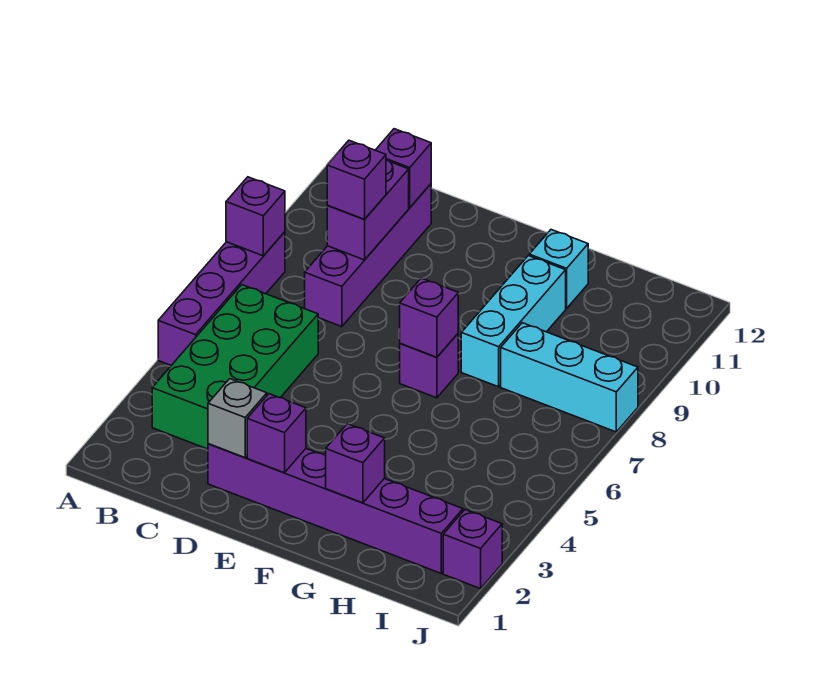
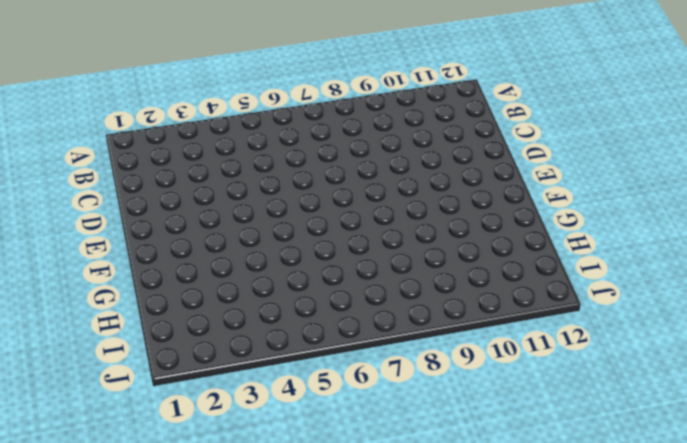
none -> purple 1x4 brick [158,232,285,365]
none -> green 2x4 brick [152,285,318,449]
none -> purple 1x4 brick [305,184,431,327]

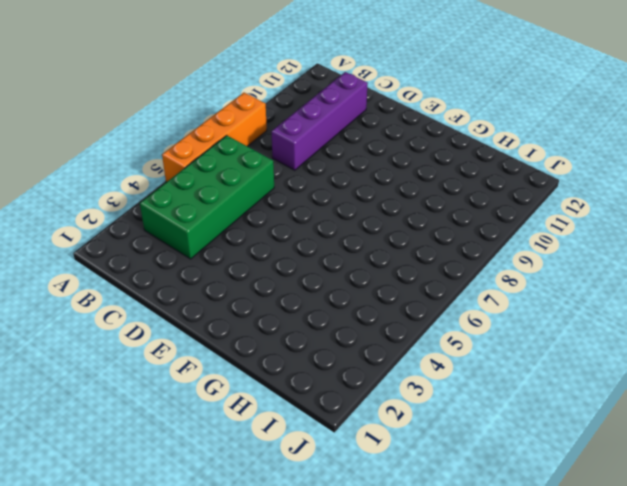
orange 1x4 brick [162,93,267,182] -> purple 1x4 brick [158,232,285,365]
none -> purple 1x6 brick [208,444,463,573]
none -> purple 1x1 brick [400,334,458,398]
none -> cyan 1x3 brick [461,256,566,387]

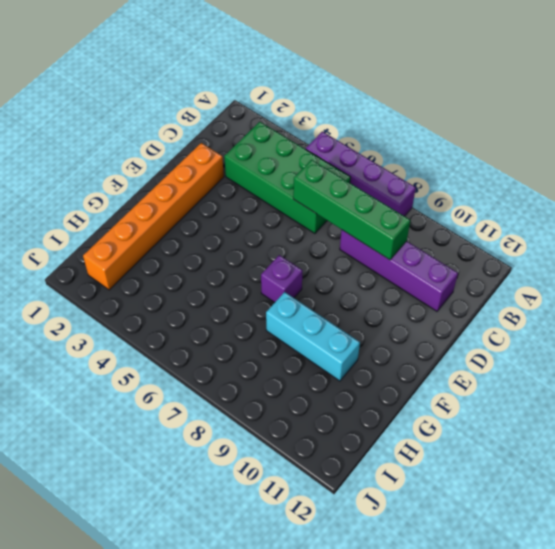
green 1x4 brick [293,160,410,260] -> purple 1x2 brick [327,160,409,260]
orange 1x6 brick [83,143,224,290] -> purple 1x6 brick [208,444,463,573]
none -> cyan 1x1 brick [529,230,589,308]
none -> cyan 1x3 brick [501,323,638,432]
none -> purple 1x1 brick [443,510,502,589]

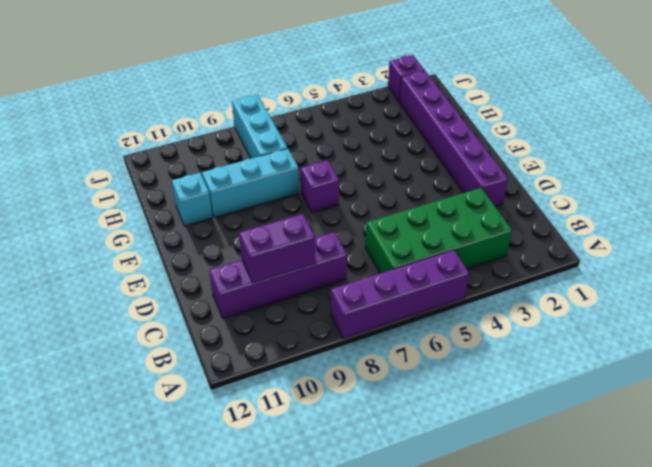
none -> purple 1x1 brick [226,177,285,256]
none -> purple 1x1 brick [376,129,431,208]
none -> grey 1x1 brick [208,379,267,458]

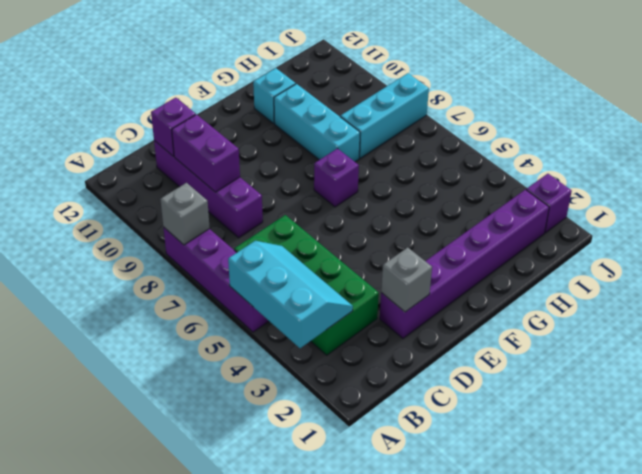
cyan 2x3 slope [228,241,353,348] -> none
grey 1x1 brick [160,183,210,245] -> purple 1x1 brick [226,177,285,256]
none -> purple 1x1 brick [247,394,306,473]
none -> purple 1x1 brick [400,278,458,357]
none -> purple 1x1 brick [326,424,385,503]

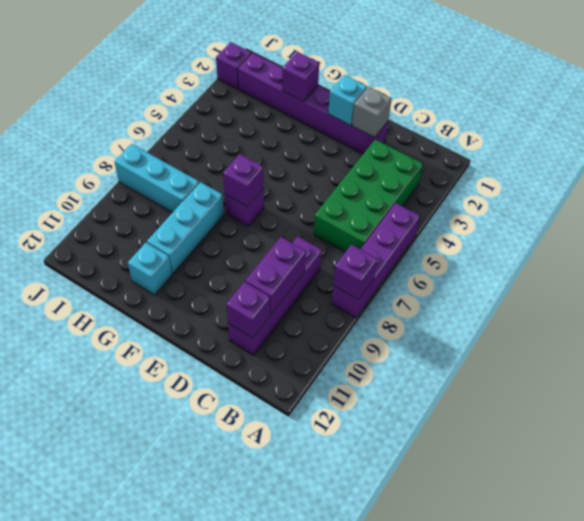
cyan 1x1 brick [328,75,367,125] -> purple 1x1 brick [247,394,306,473]
none -> purple 1x1 brick [327,140,386,219]

